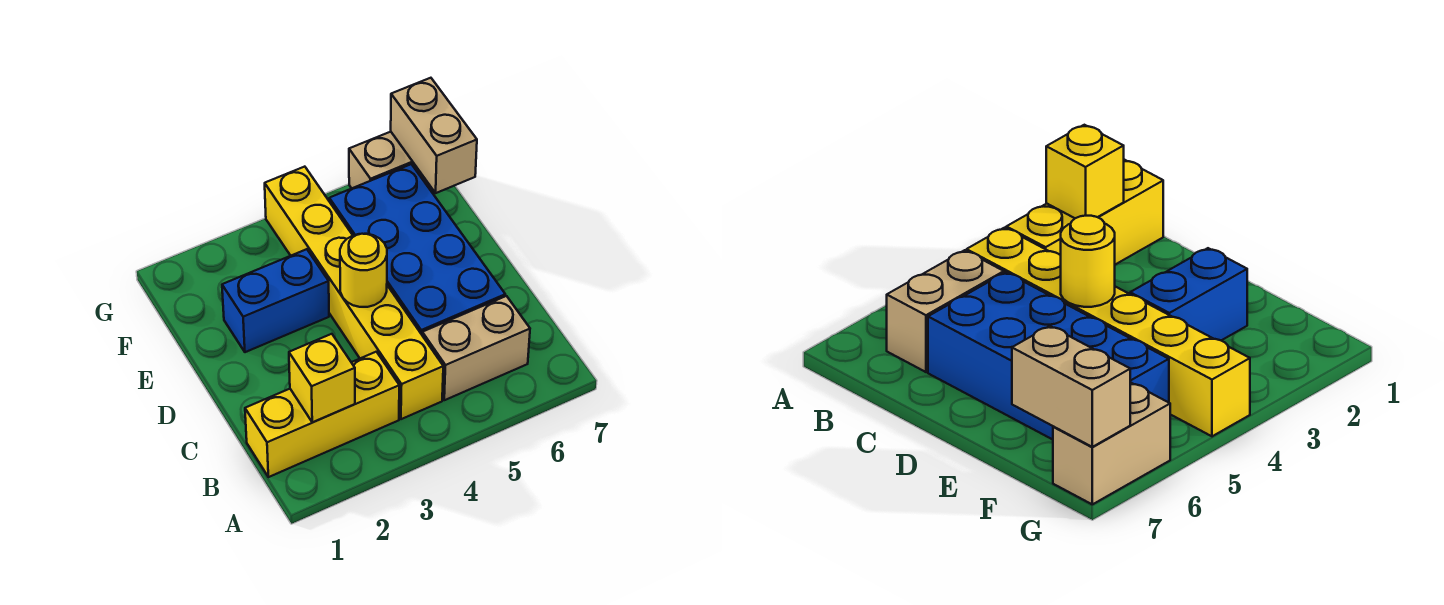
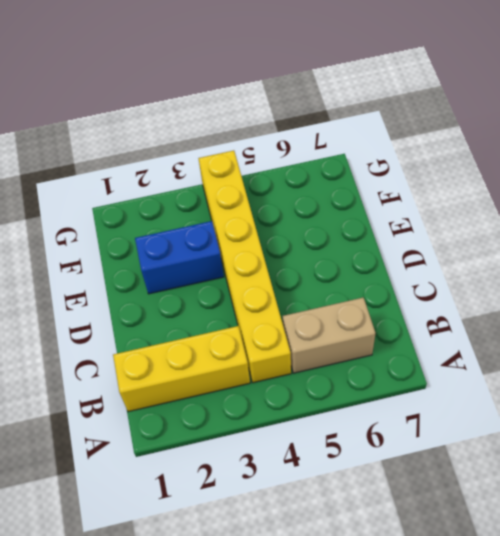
none -> blue 2x4 brick [329,164,505,334]
none -> tan 1x2 brick [349,132,433,190]

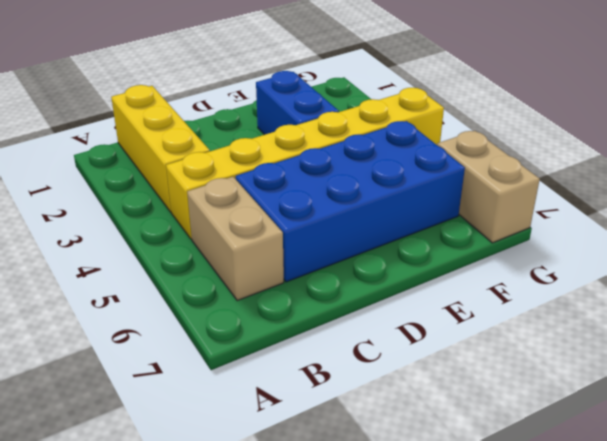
none -> yellow 1x1 brick [289,334,355,422]
none -> yellow 1x1 round brick [340,234,387,307]

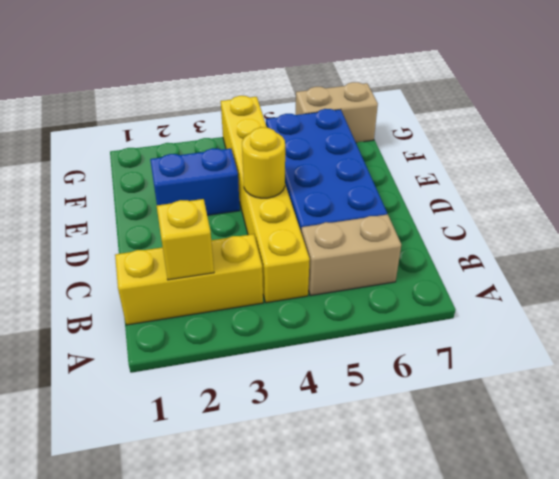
none -> tan 1x2 brick [391,78,477,193]

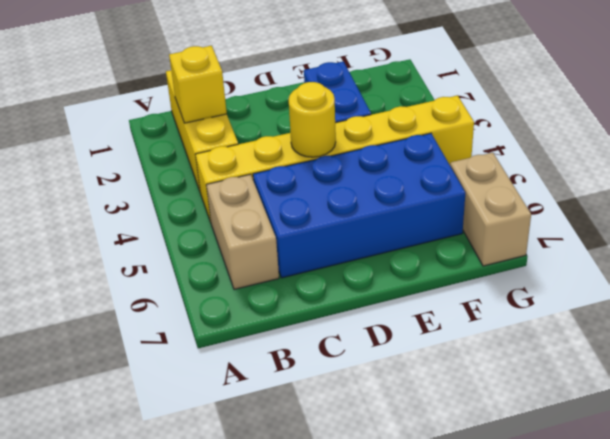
none -> tan 1x2 brick [391,78,477,193]

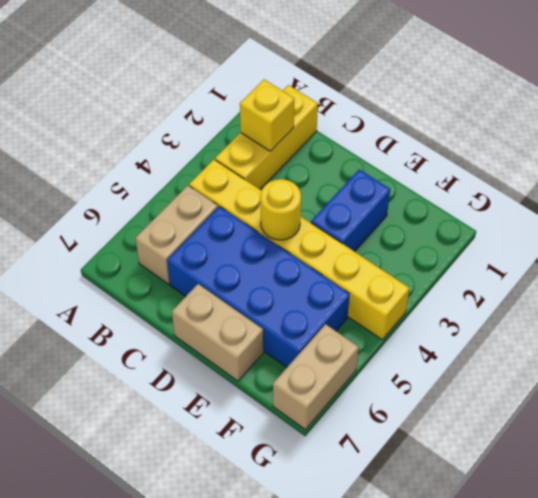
tan 1x2 brick [172,284,263,381] -> tan 1x2 brick moved to [391,78,477,193]

